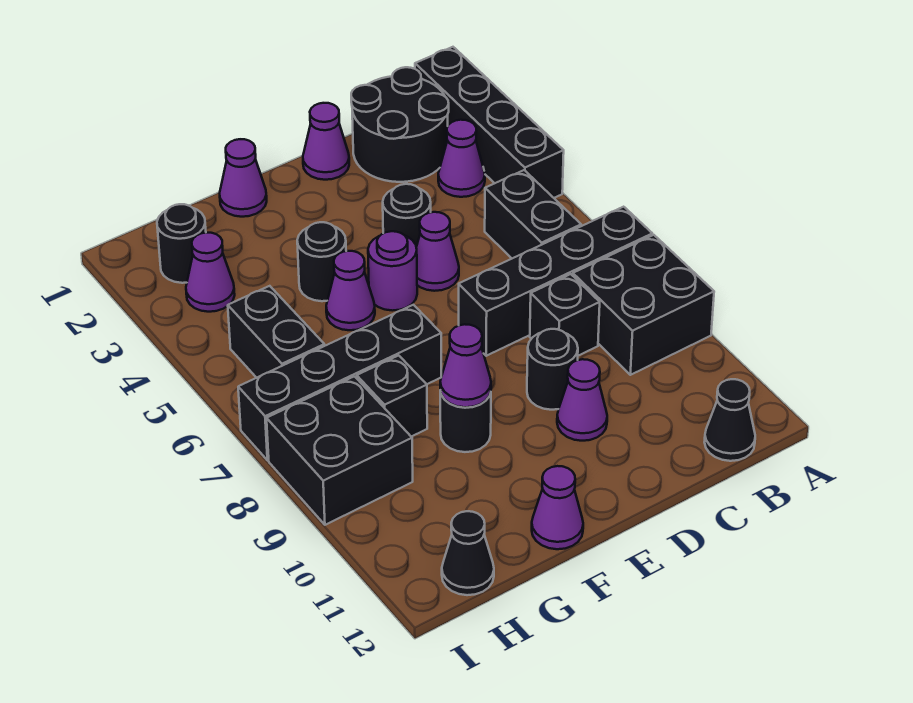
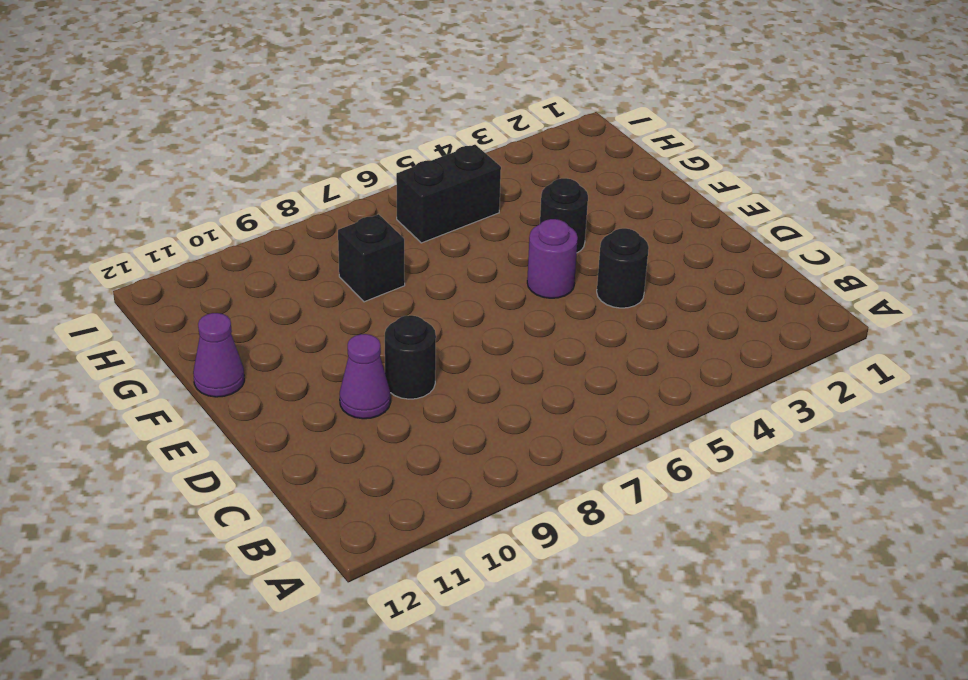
none -> black 1x4 brick [415,47,564,198]
none -> black 1x4 brick [459,207,652,356]
none -> black 2x2 brick [573,235,714,375]

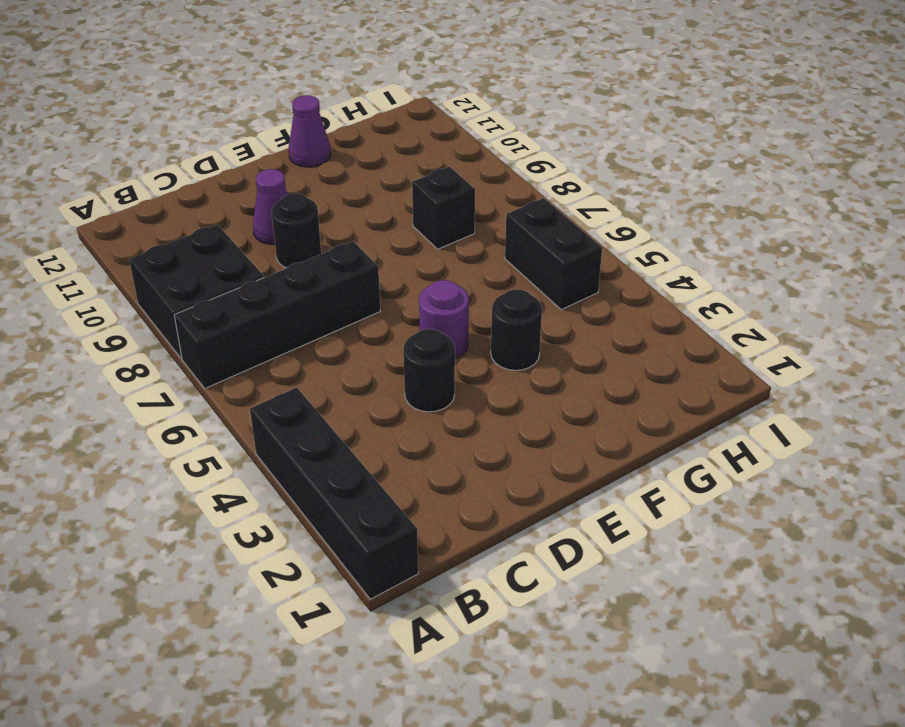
none -> black 2x2 round brick [351,67,449,182]
none -> purple 1x1 cone [438,120,485,197]
none -> black 1x2 brick [485,170,581,258]

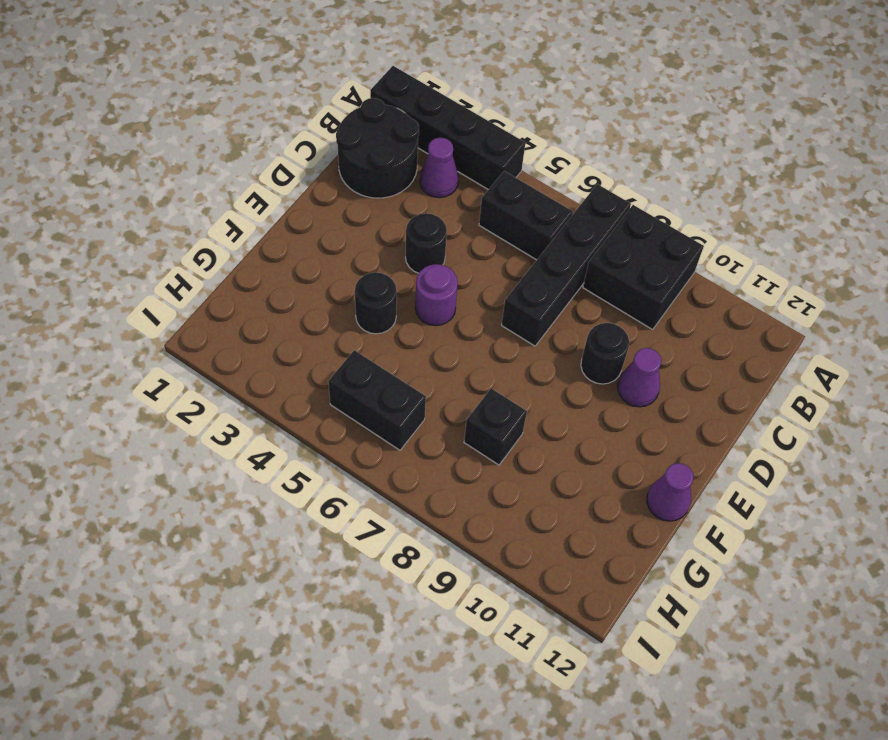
none -> black 1x1 cone [705,379,755,461]
none -> black 1x1 brick [530,274,600,356]
none -> purple 1x1 cone [303,103,349,180]

